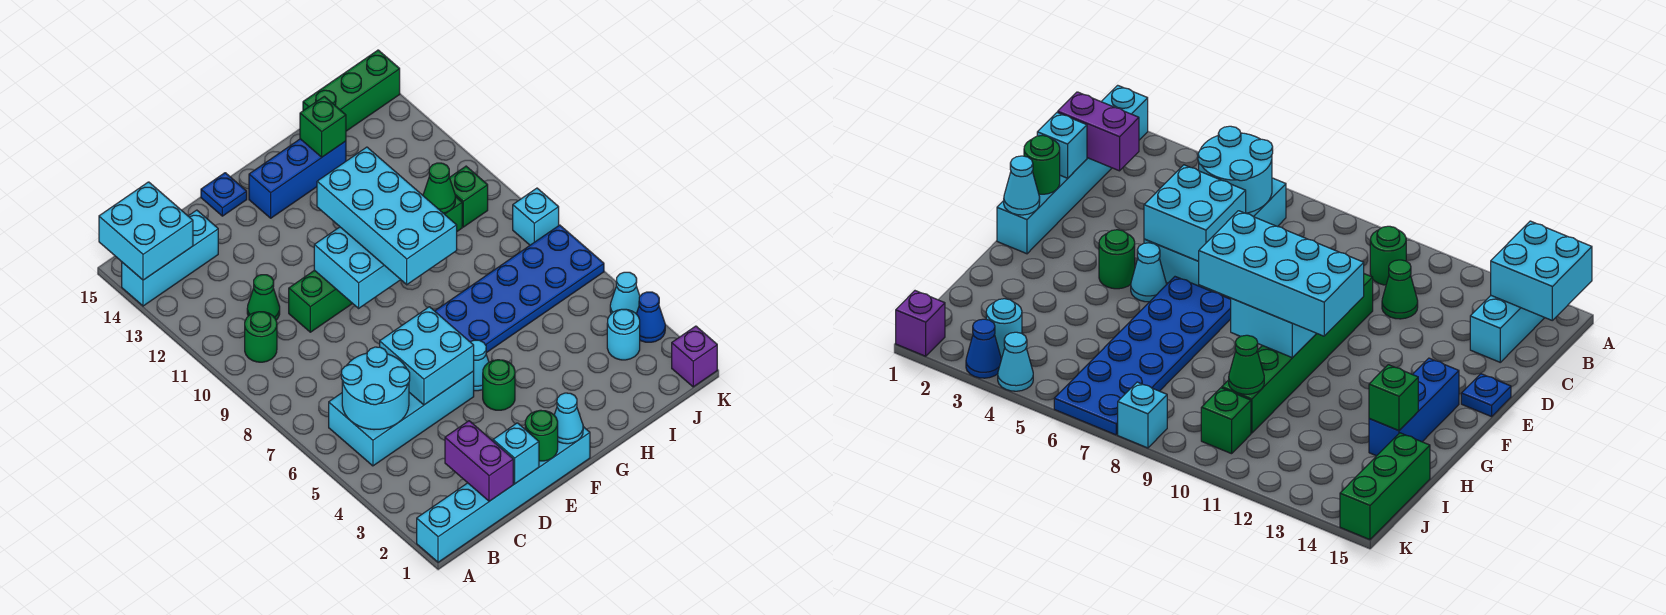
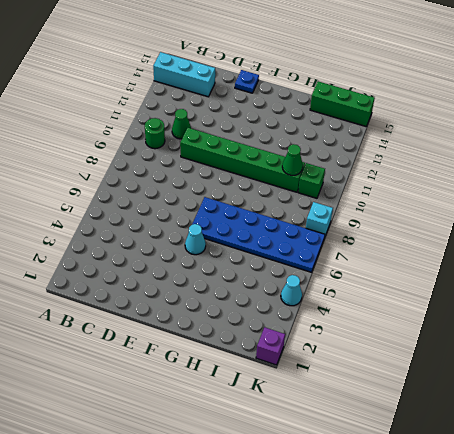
none -> cyan 1x6 brick [417,427,590,562]
none -> cyan 2x4 brick [329,371,474,466]
none -> green 1x1 round brick [483,360,515,410]

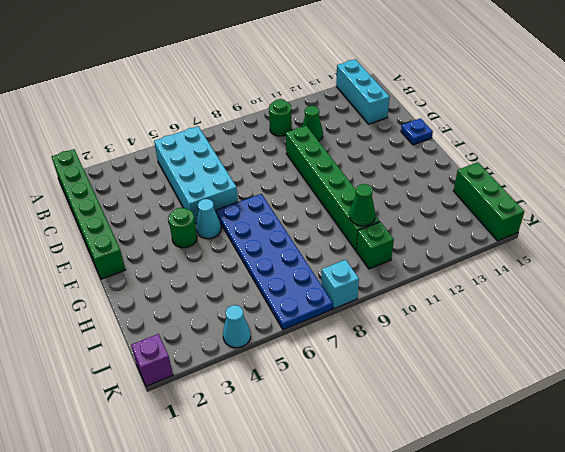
green 1x6 brick [52,149,126,279] -> cyan 1x6 brick [417,427,590,562]
none -> blue 1x3 brick [249,139,346,218]
none -> cyan 1x1 round brick [607,309,640,360]
none -> blue 1x1 cone [637,292,665,342]

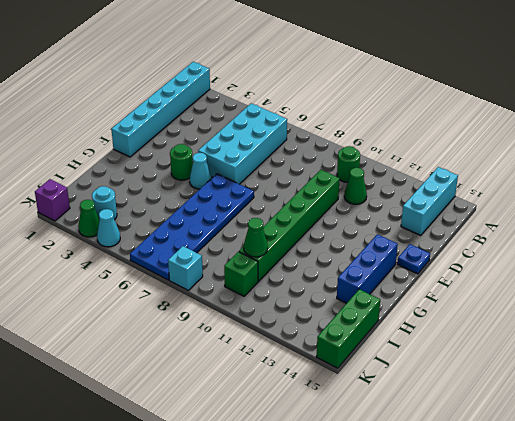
green 1x1 cone [78,200,100,237] -> blue 1x1 cone [637,292,665,342]
none -> cyan 2x2 brick [99,182,193,280]
none -> cyan 2x2 round brick [341,347,410,430]
none -> purple 1x2 brick [445,421,513,501]

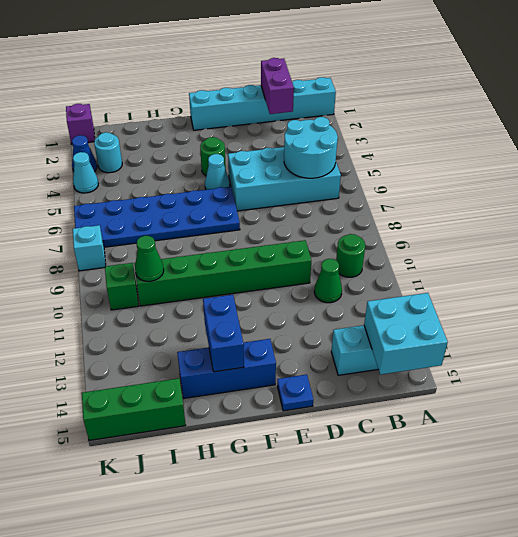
blue 1x2 brick [203,295,244,372] -> none
none -> cyan 1x1 brick [493,423,539,484]
none -> cyan 2x2 brick [380,307,474,405]
none -> green 1x1 round brick [525,410,558,461]

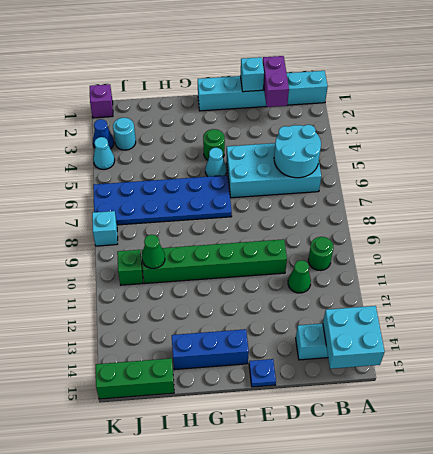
none -> cyan 2x2 brick [380,307,474,405]
none -> green 1x1 round brick [525,410,558,461]
none -> cyan 2x3 brick [314,227,401,308]

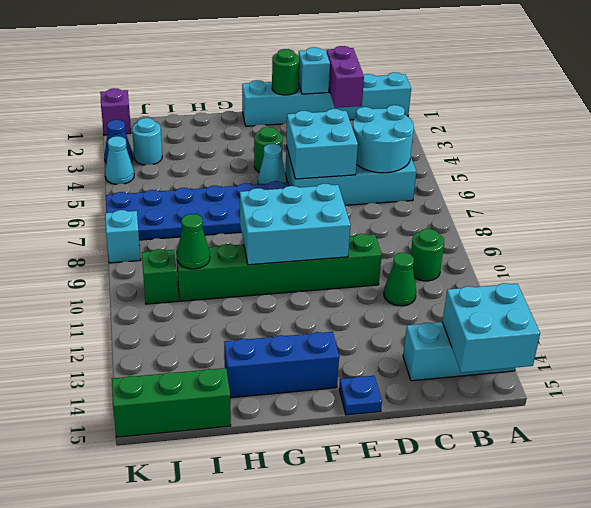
none -> cyan 1x1 cone [554,393,583,444]
none -> green 1x1 brick [300,96,346,157]
none -> cyan 2x4 brick [317,147,457,285]

